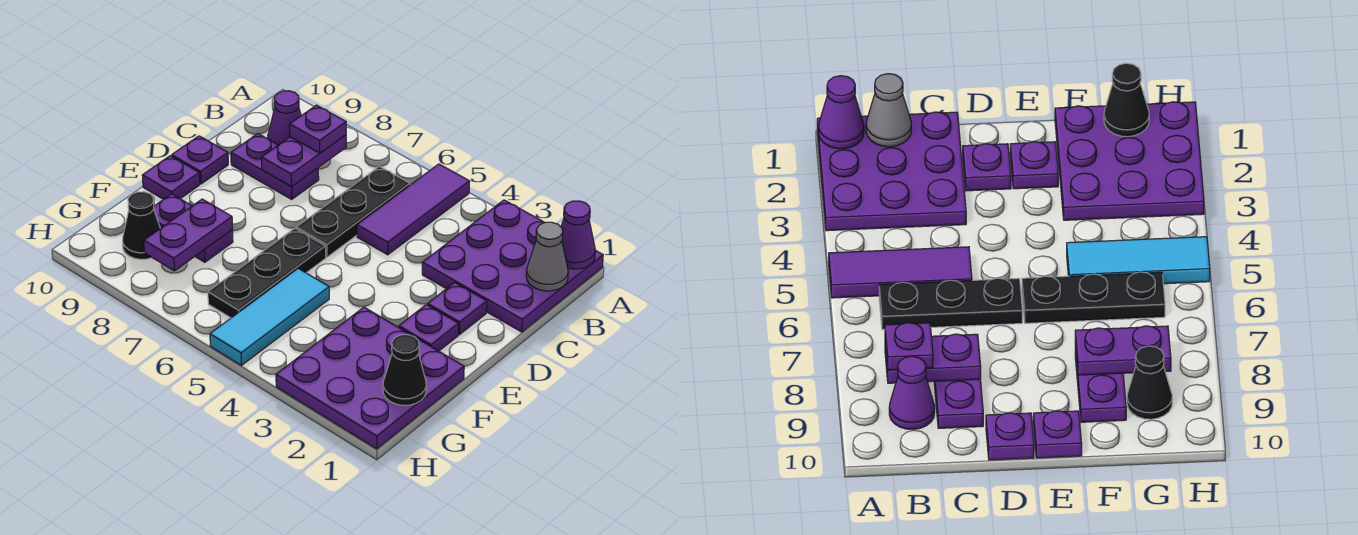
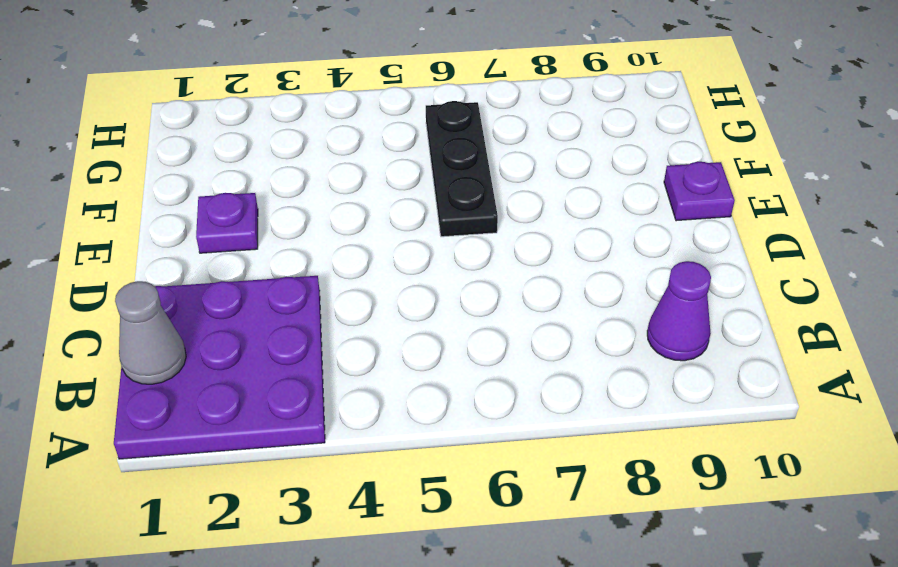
none -> purple 1x3 tile [357,164,470,255]
none -> black 1x3 plate [296,166,410,257]
none -> purple 1x2 plate [231,134,319,199]

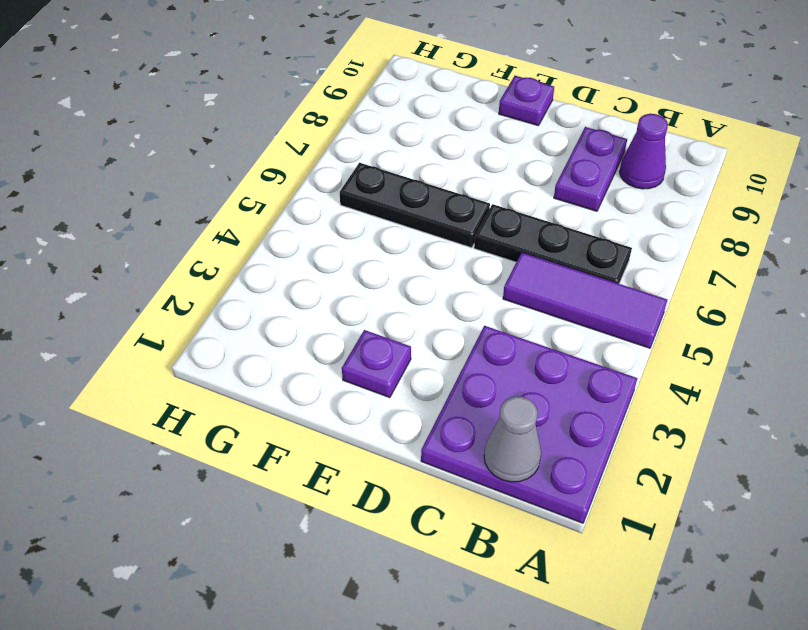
none -> purple 1x1 plate [428,283,487,335]
none -> purple 1x1 plate [172,136,228,184]
none -> purple 3x3 plate [276,307,464,449]

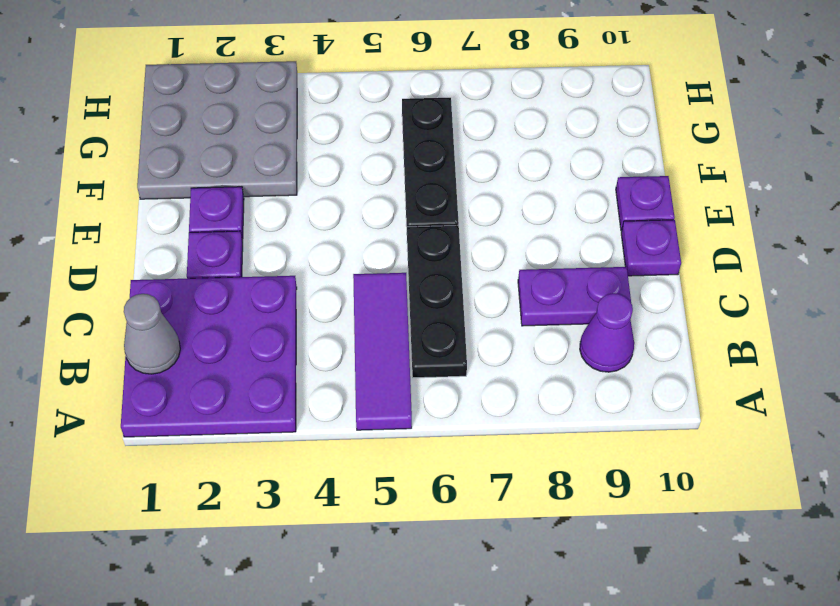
grey 3x3 plate [137,61,297,199] -> purple 3x3 plate [276,307,464,449]
none -> cyan 1x3 tile [210,269,329,365]
none -> purple 1x2 plate [154,194,233,262]
none -> black 1x1 cone [123,192,160,259]

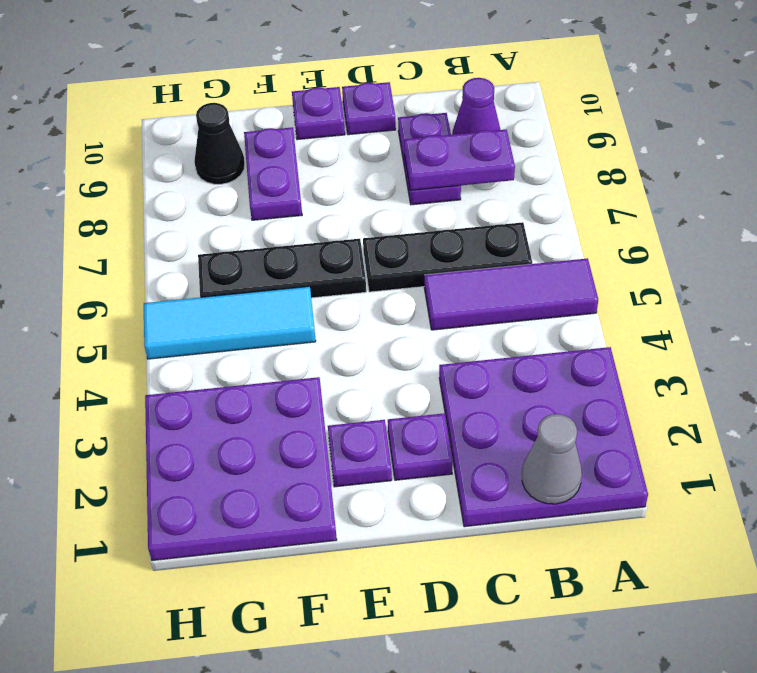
none -> purple 1x1 cone [561,201,595,269]
none -> purple 1x2 plate [144,199,232,271]
none -> black 1x1 cone [383,335,426,405]

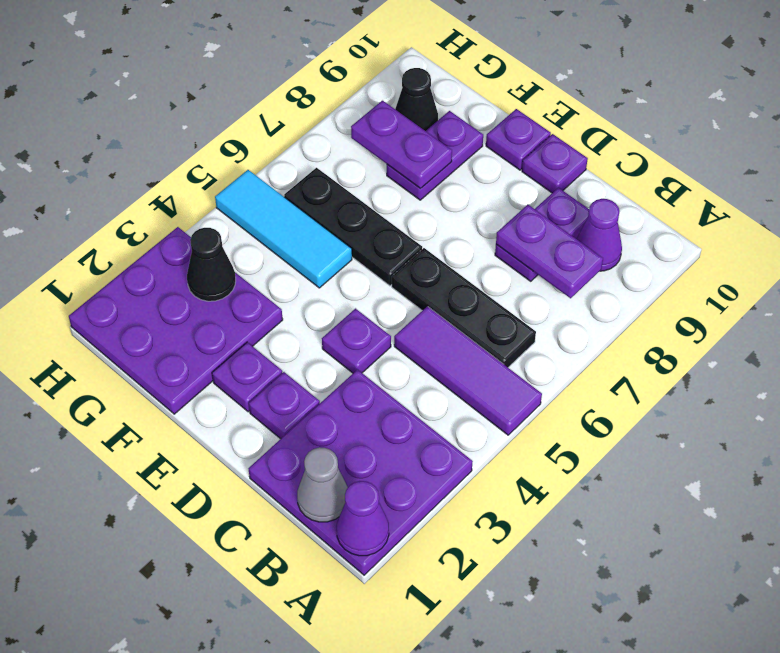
purple 1x1 plate [322,309,391,373] -> purple 1x1 plate moved to [290,105,346,153]
black 1x1 cone [187,228,236,301] -> black 1x1 cone moved to [383,335,426,405]

